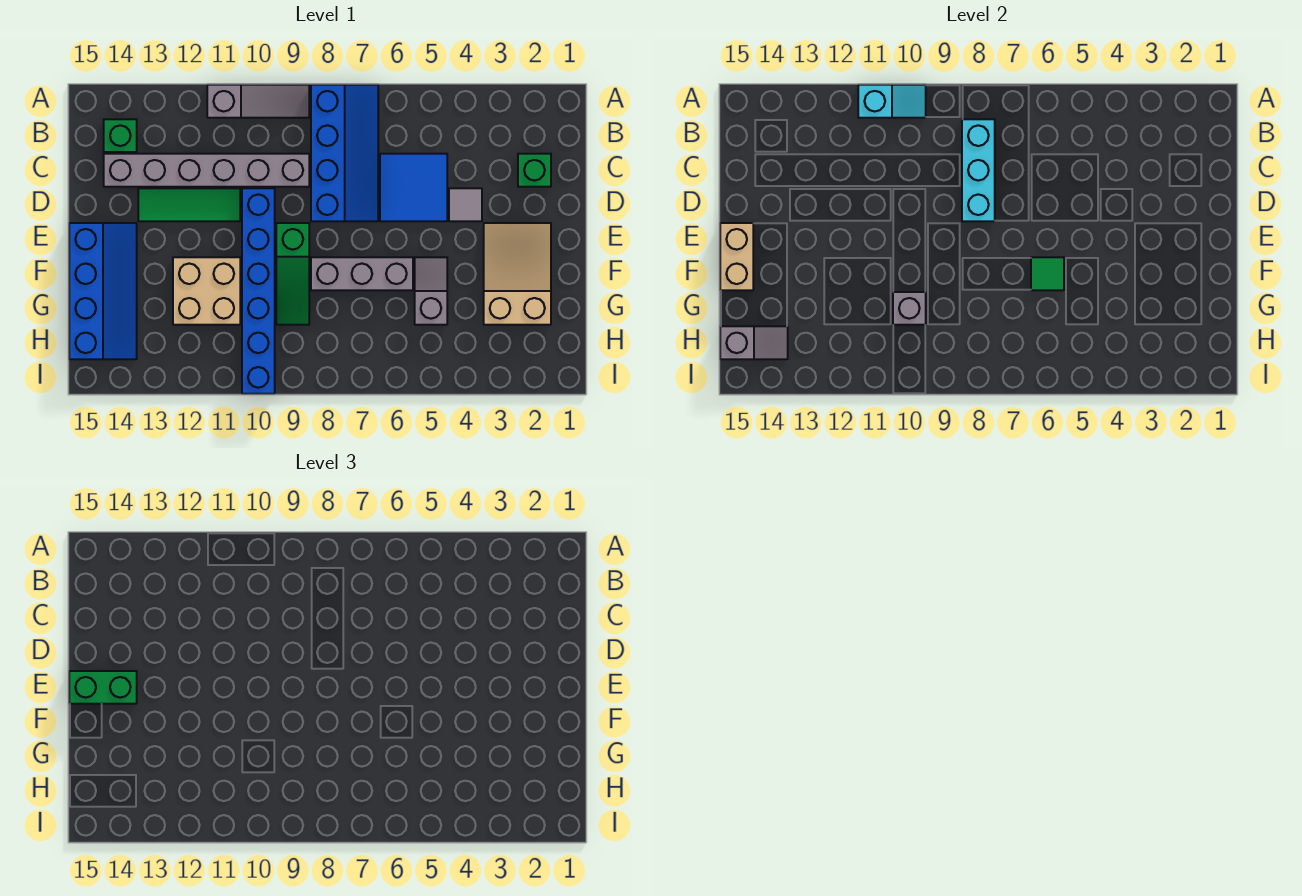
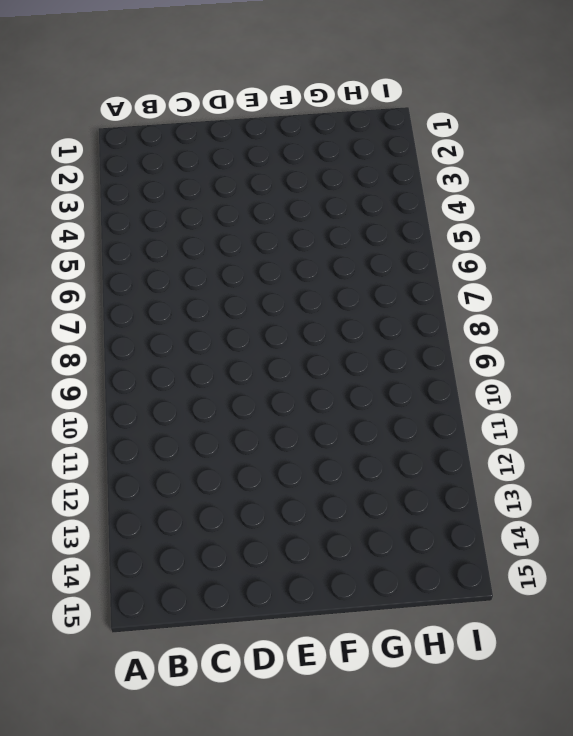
none -> blue 2x4 slope [311,85,378,221]
none -> grey 1x3 slope [207,85,309,118]
none -> green 1x1 brick [104,119,137,152]

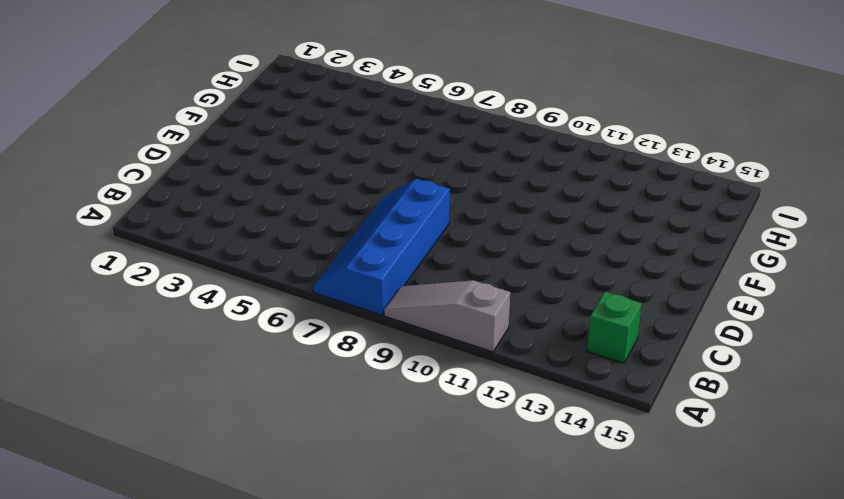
none -> green 1x1 brick [518,154,551,187]
none -> blue 2x2 tile [380,154,447,221]
none -> grey 1x6 brick [104,154,309,187]

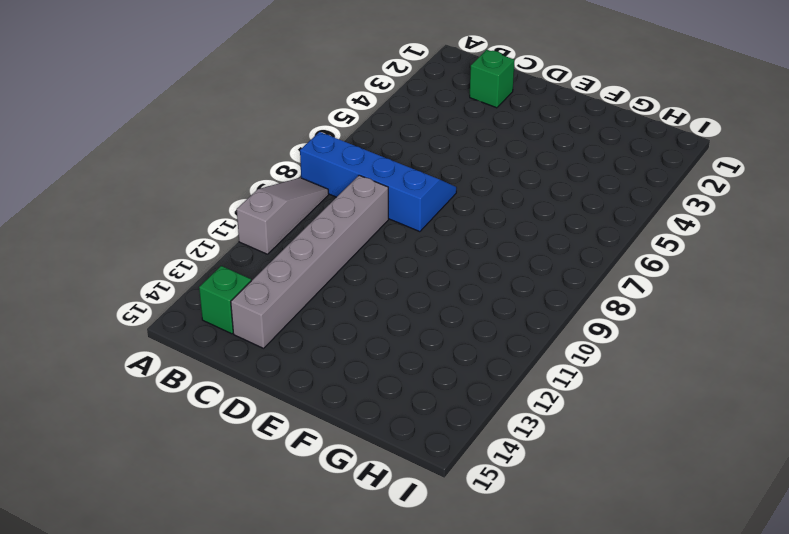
none -> blue 2x2 tile [380,154,447,221]
none -> grey 1x1 tile [449,188,482,221]
none -> blue 1x6 brick [242,188,275,394]

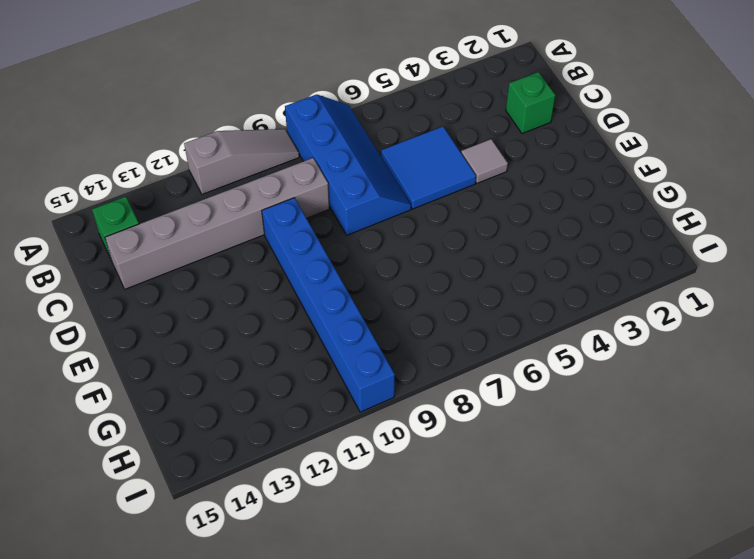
none -> green 1x3 tile [138,188,240,221]
none -> tan 2x3 slope [484,223,551,325]
none -> green 1x3 slope [276,223,309,325]

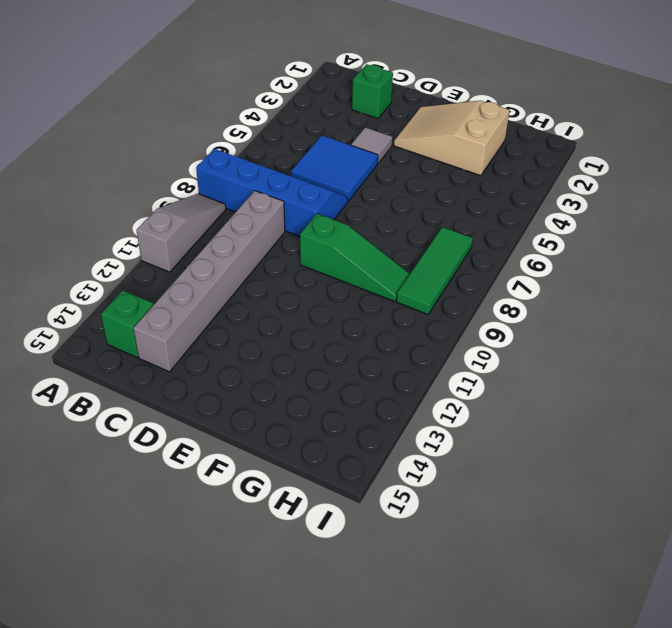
green 1x3 tile [397,227,473,314] -> green 1x3 tile moved to [138,188,240,221]
none -> blue 1x6 brick [242,188,275,394]
none -> blue 2x4 slope [69,223,137,359]
none -> grey 1x2 slope [415,257,447,325]

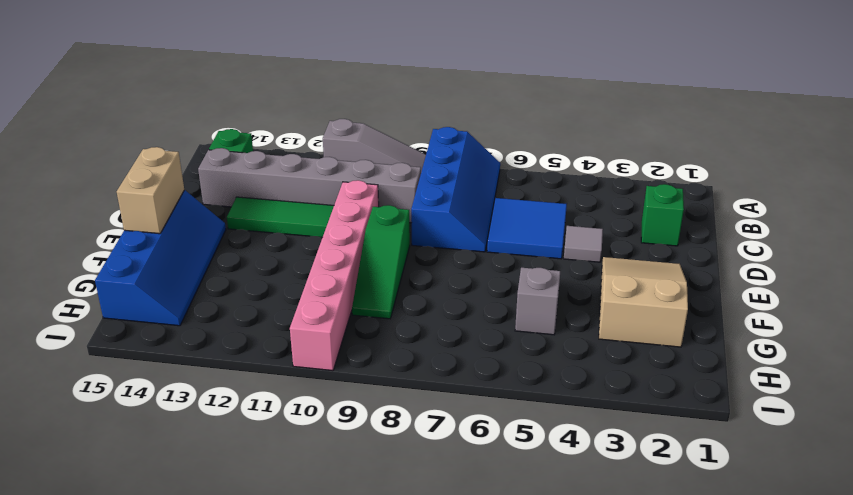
pink 1x6 brick [290,180,379,371] -> blue 1x6 brick [242,188,275,394]
none -> grey 1x3 brick [311,257,413,290]
none -> tan 2x2 brick [173,257,240,325]
none -> cyan 1x2 slope [858,85,926,118]

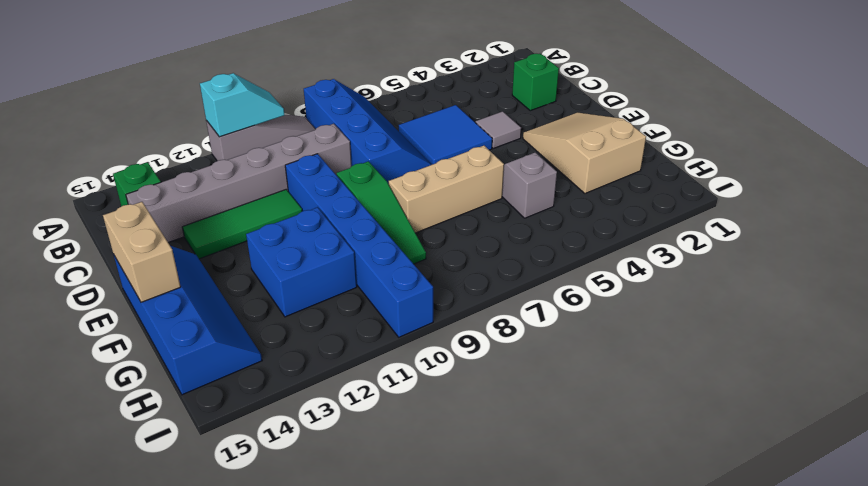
tan 1x3 brick [389,146,504,233] -> grey 1x3 brick [311,257,413,290]
blue 2x2 brick [246,207,357,317] -> tan 2x2 brick [173,257,240,325]
none -> cyan 1x3 brick [962,119,995,221]
none -> green 1x1 tile [1031,257,1064,290]
none -> grey 1x1 brick [893,292,926,325]

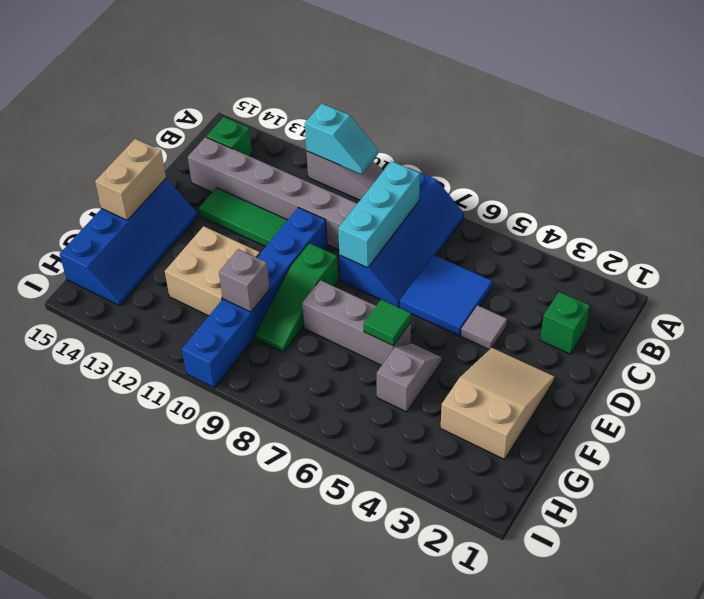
none -> grey 1x2 slope [720,326,788,359]
none -> green 1x2 brick [69,671,137,704]

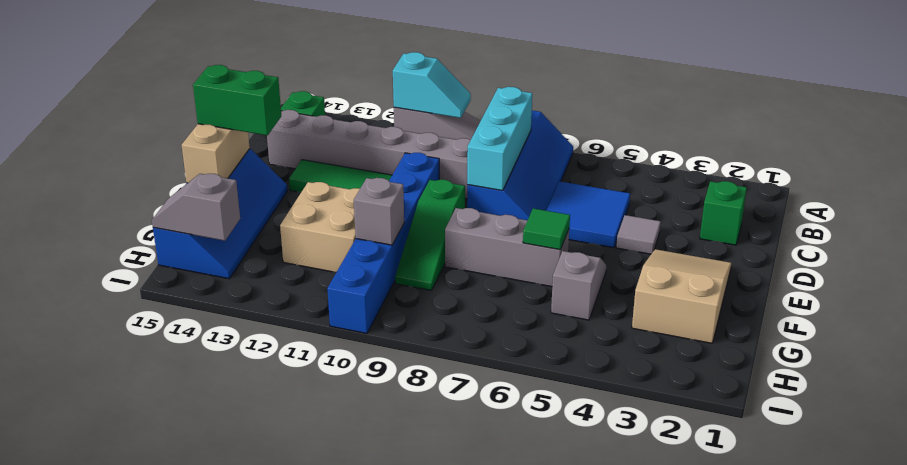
grey 1x2 slope [152,174,240,241] -> grey 1x2 slope turned to [720,326,788,359]

